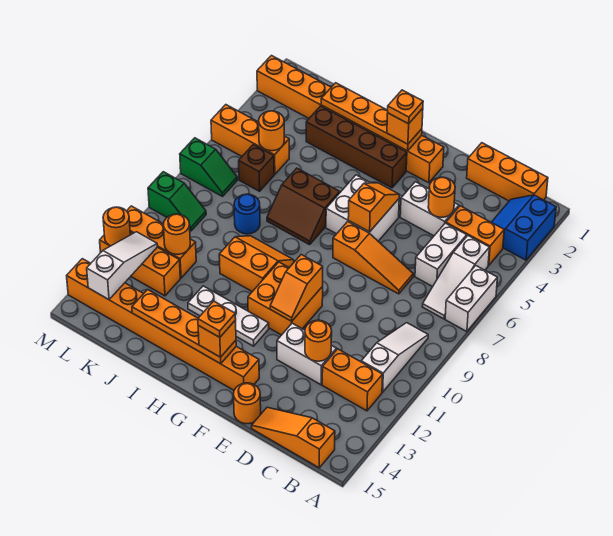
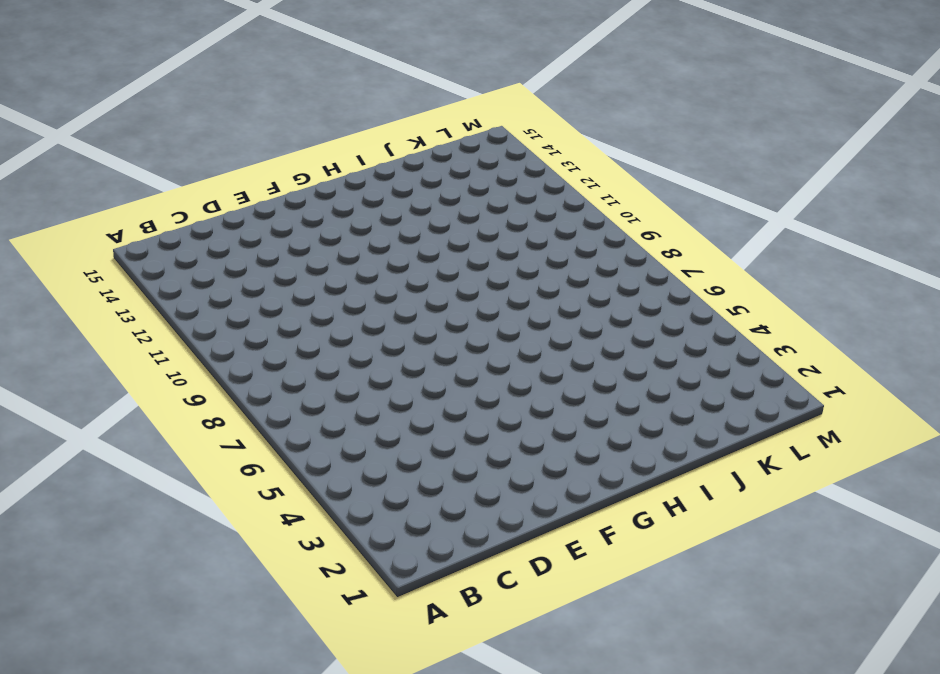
none -> blue 2x2 slope [491,195,556,260]
none -> white 1x2 brick [445,266,497,332]
none -> orange 1x3 brick [467,143,548,201]
none -> orange 1x2 brick [446,206,504,266]

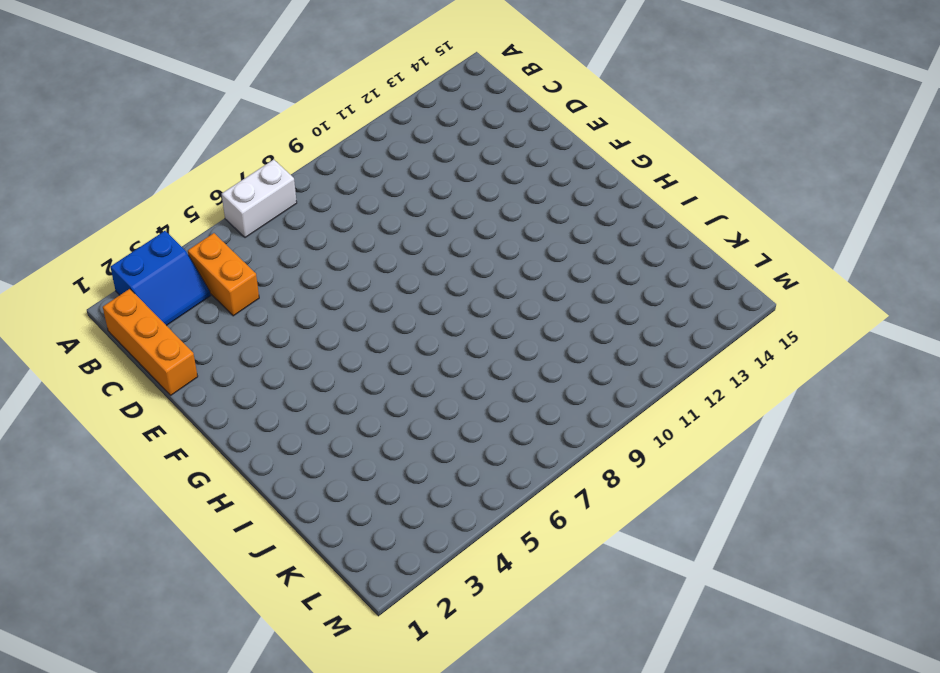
none -> white 1x3 slope [422,236,489,319]
none -> white 1x3 slope [361,323,428,392]
none -> orange 1x2 brick [322,349,383,411]
none -> orange 1x3 slope [251,407,335,468]

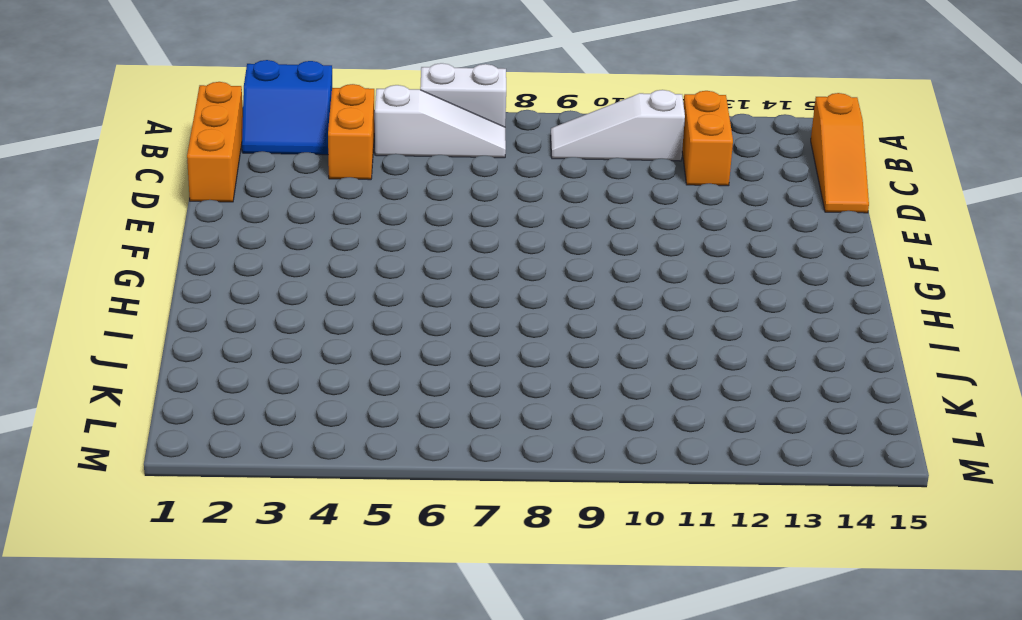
none -> white 1x2 brick [415,223,467,287]
none -> white 1x2 brick [400,182,459,236]
none -> orange 1x3 slope [333,222,413,294]
none -> white 1x2 brick [277,323,337,385]

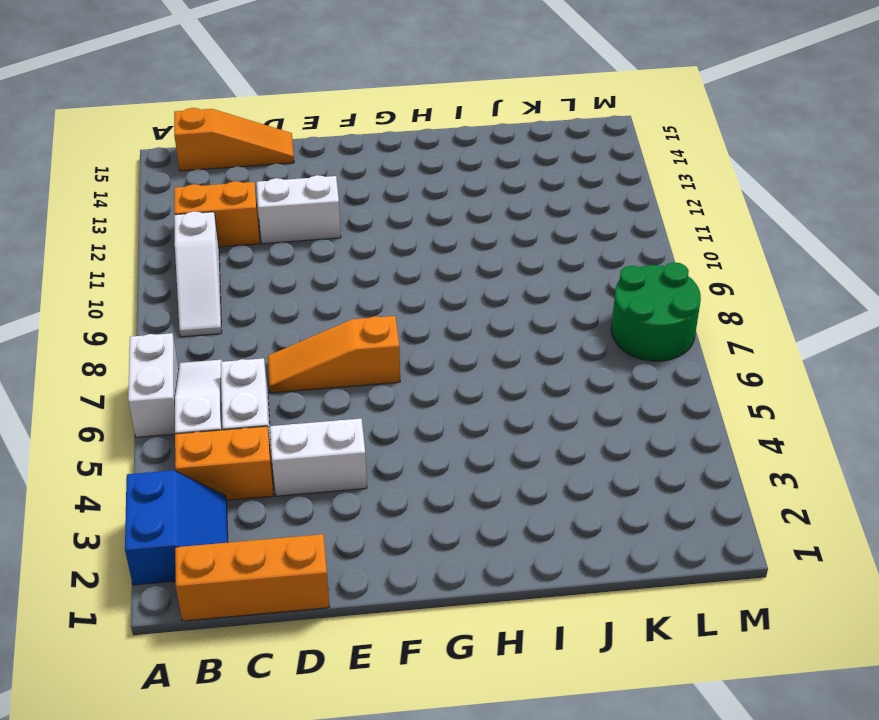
green 2x2 round brick [611,262,701,361] -> green 1x2 slope [180,138,237,196]
none -> orange 1x1 round brick [234,383,261,424]
none -> orange 1x8 brick [257,56,444,183]
none -> white 2x2 brick [326,175,399,241]
none -> orange 2x2 brick [248,262,323,335]

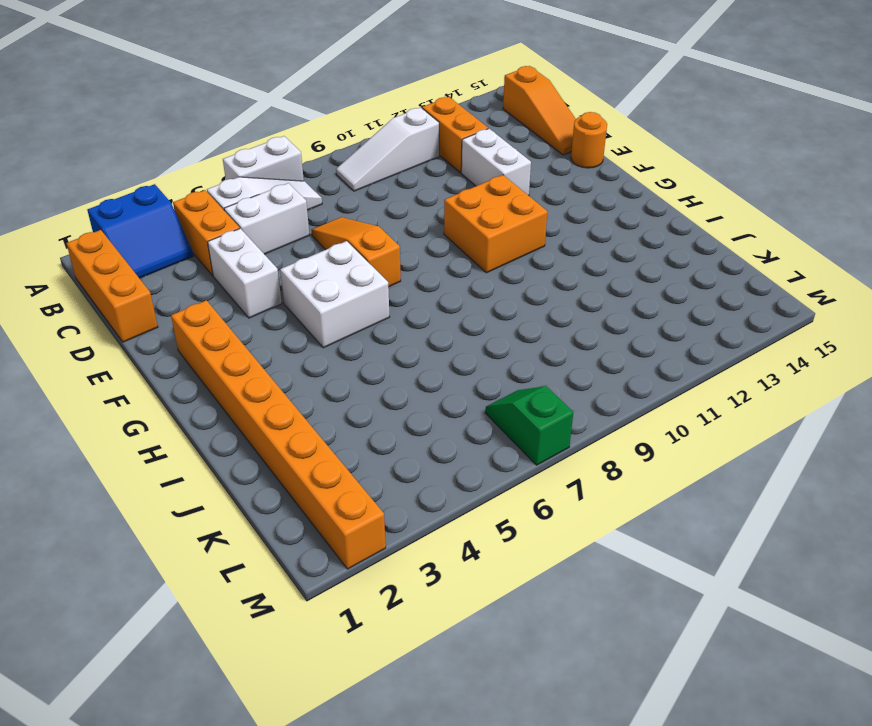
none -> orange 1x8 brick [67,259,259,390]
none -> brown 1x4 brick [306,106,407,188]
none -> white 1x3 plate [188,286,269,346]
none -> brown 2x2 slope [267,168,340,245]

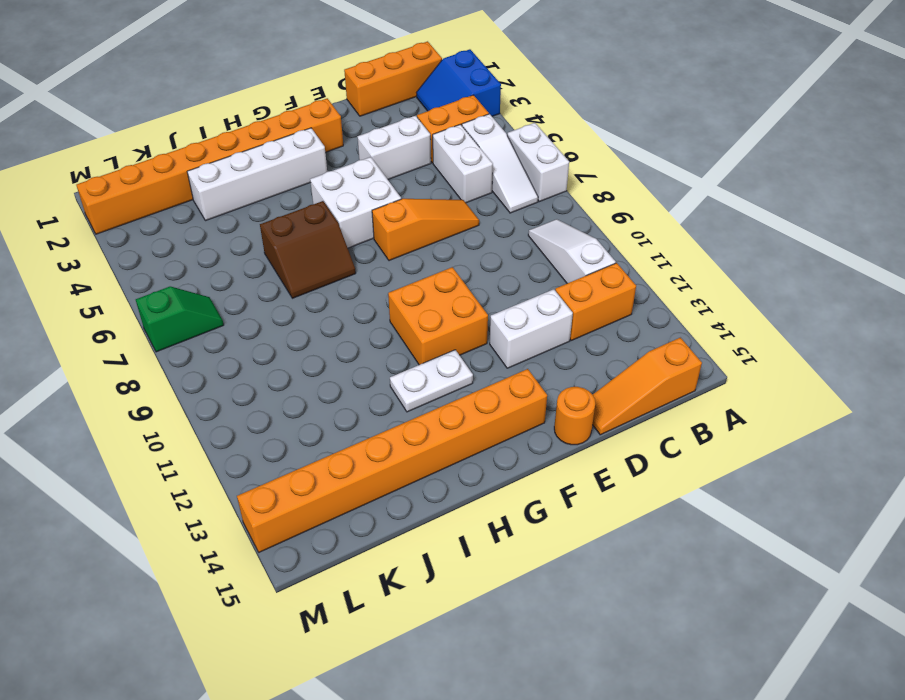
white 1x4 brick [187,128,327,221] -> brown 1x4 brick [306,106,407,188]
white 1x2 plate [390,350,473,412] -> white 1x3 plate [188,286,269,346]
none -> orange 2x2 slope [219,236,294,292]
none -> blue 1x1 round brick [234,194,260,234]
none -> orange 1x3 brick [211,105,289,174]
none -> brown 1x1 brick [239,145,274,191]

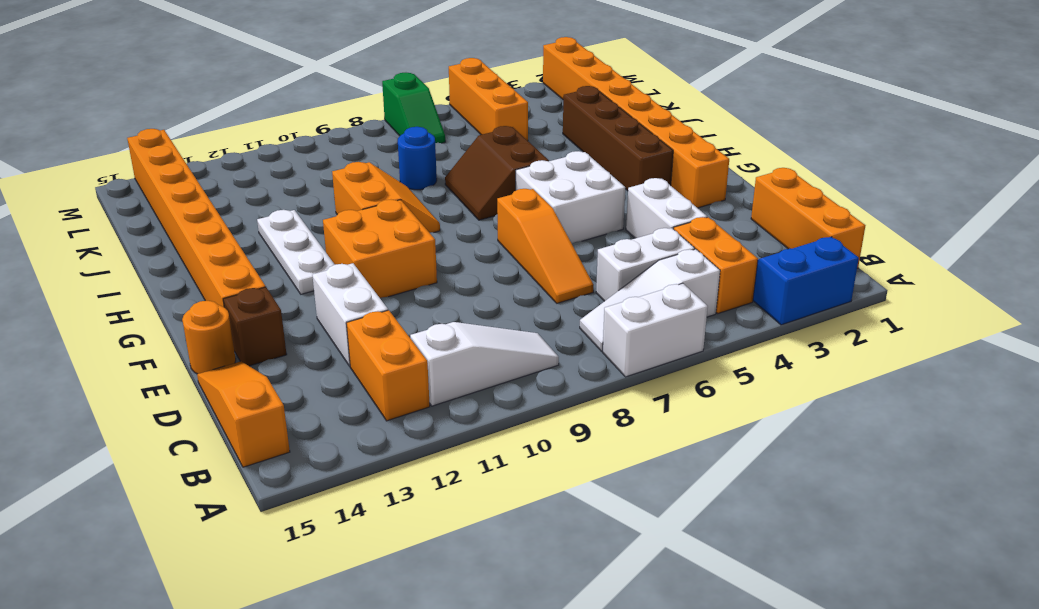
brown 1x1 brick [223,287,287,366] -> brown 1x1 brick moved to [239,145,274,191]
none -> orange 1x3 brick [127,206,196,278]
none -> orange 1x3 brick [100,232,180,296]
none -> green 1x2 slope [148,172,206,231]
none -> orange 1x1 round brick [428,177,455,217]

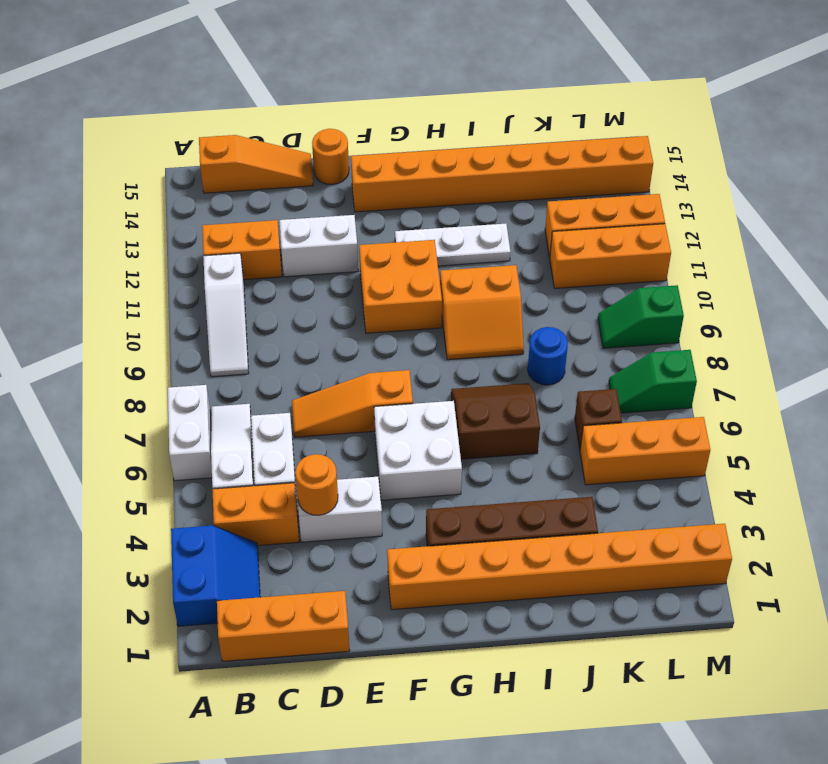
none -> orange 1x1 round brick [305,320,332,361]
none -> orange 1x2 slope [348,183,399,232]
none -> orange 1x2 slope [270,255,323,321]
none -> orange 1x4 plate [321,83,422,151]

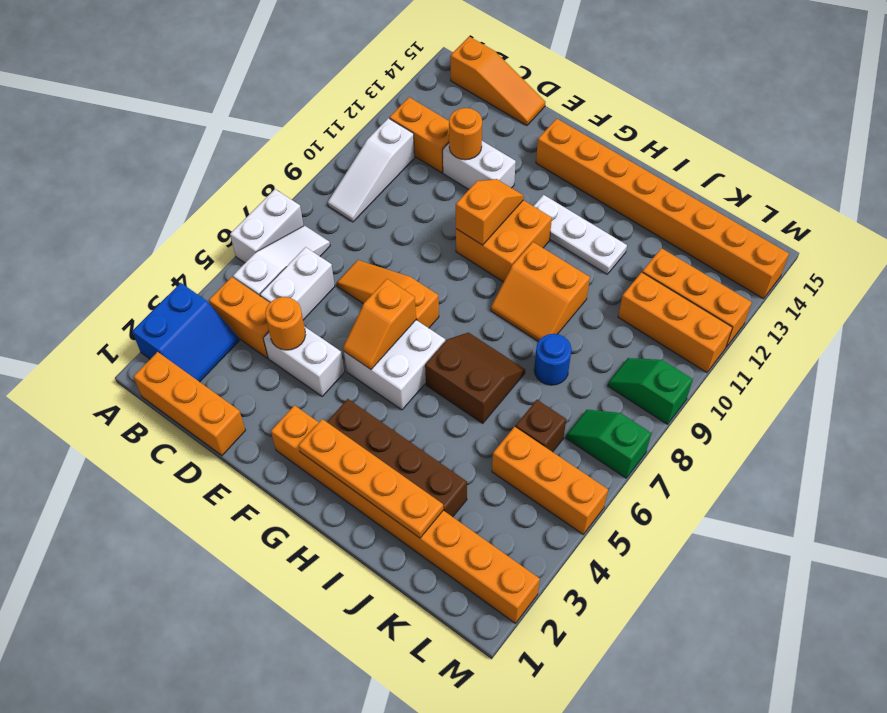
none -> orange 1x1 round brick [234,383,261,424]
none -> orange 1x4 plate [132,290,236,364]
none -> orange 1x1 round brick [259,111,284,151]
none -> orange 1x1 round brick [163,214,190,254]

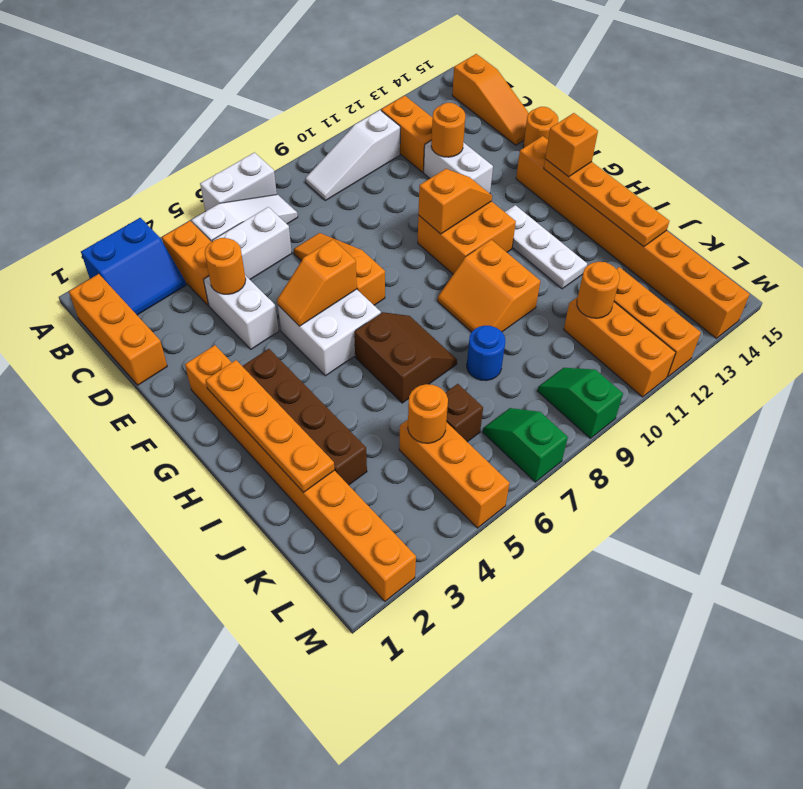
none -> white 1x3 slope [87,232,157,300]
none -> orange 1x1 round brick [103,207,130,246]
none -> orange 1x1 brick [387,108,423,144]
none -> orange 1x1 plate [388,90,423,124]

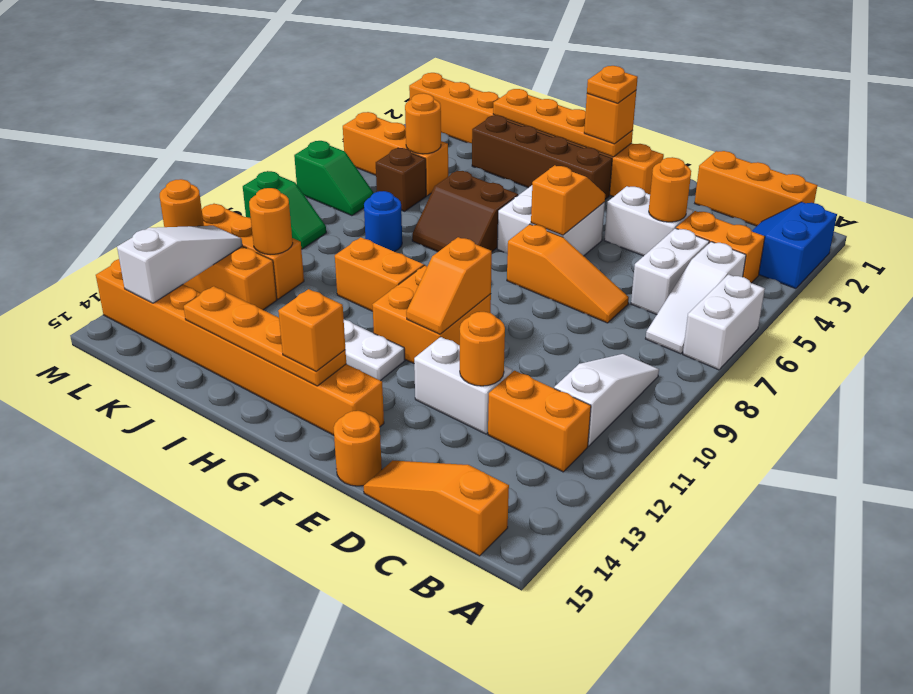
none -> orange 1x1 plate [198,301,236,337]

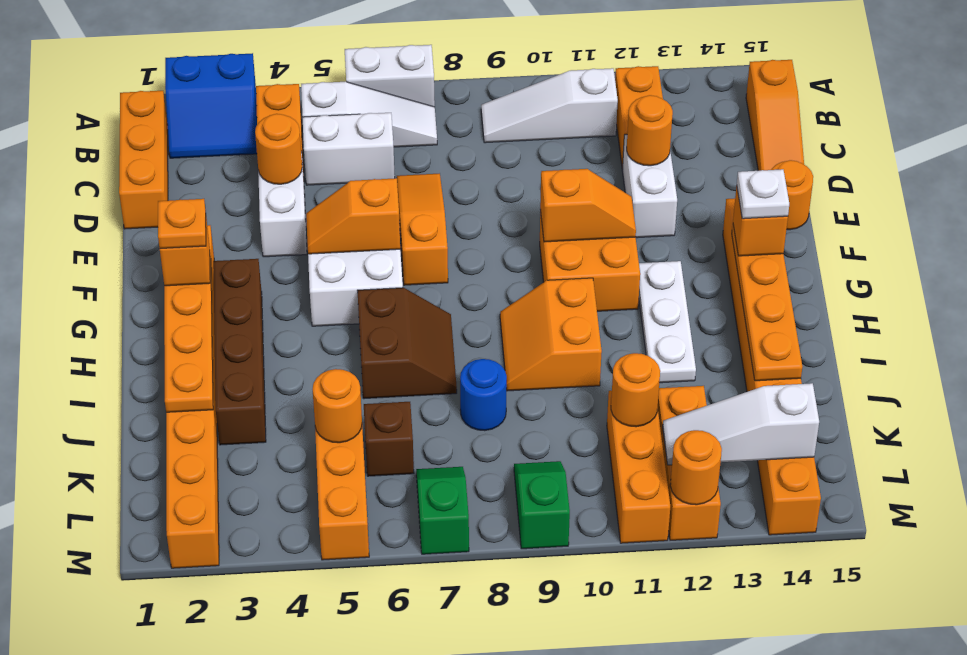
white 1x1 plate [737,169,789,219] -> orange 1x1 plate [198,301,236,337]

